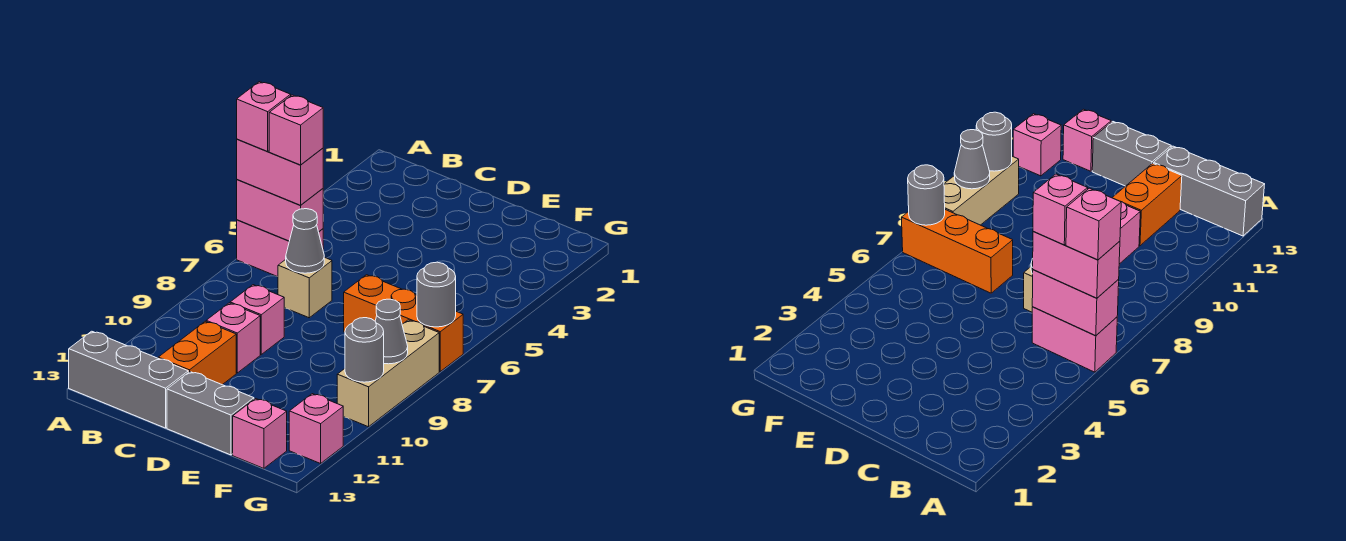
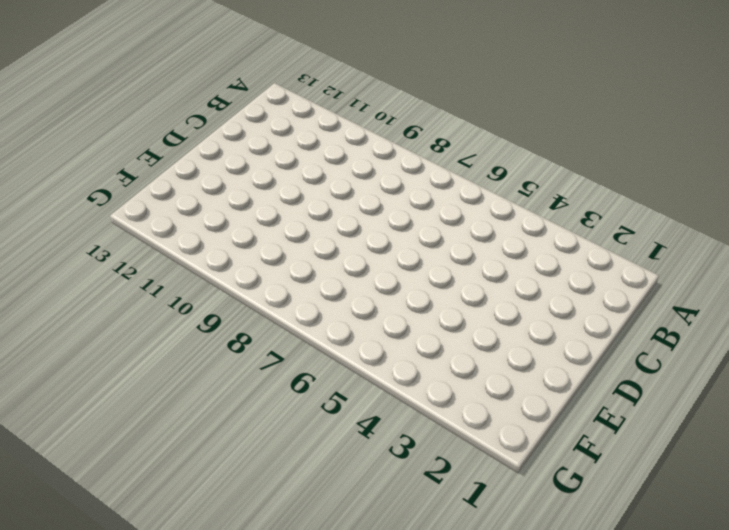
none -> pink 1x2 brick [237,220,323,277]
none -> grey 1x3 brick [69,331,188,428]
none -> tan 1x1 brick [278,257,332,318]

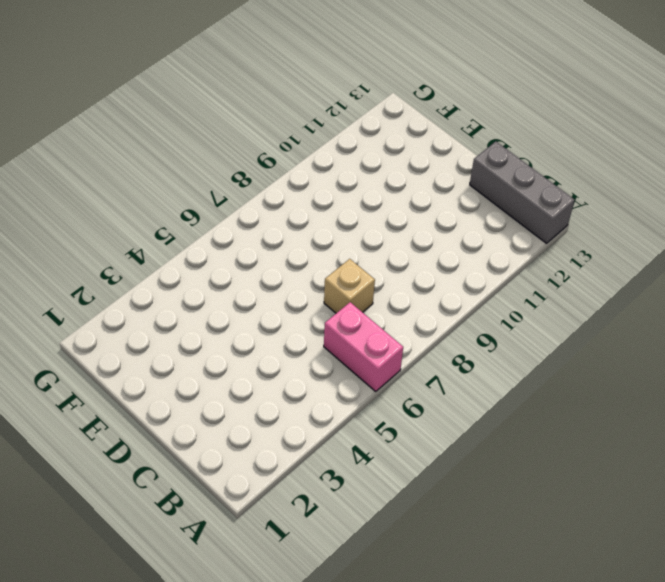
none -> pink 1x1 brick [230,285,284,354]
none -> pink 1x1 brick [206,303,260,373]
none -> orange 1x2 brick [158,321,236,385]

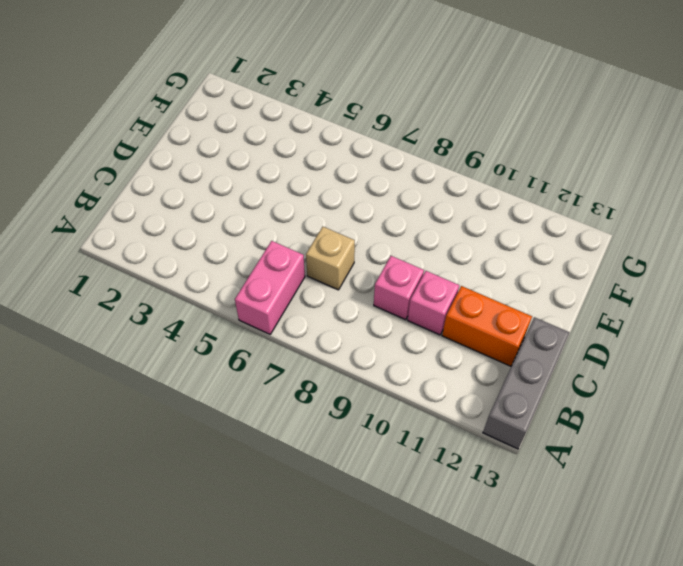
none -> grey 1x2 brick [167,372,254,455]
none -> orange 1x3 brick [344,275,463,371]
none -> pink 1x1 brick [233,399,287,468]

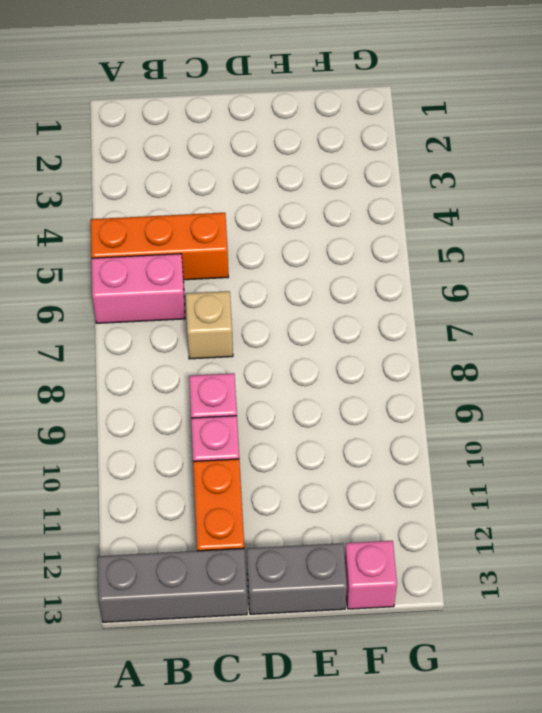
orange 1x3 brick [91,213,228,280] -> orange 1x3 brick moved to [344,275,463,371]
none -> tan 1x3 brick [337,320,439,427]
none -> pink 1x1 brick [289,394,343,463]
none -> pink 1x2 brick [237,180,323,241]

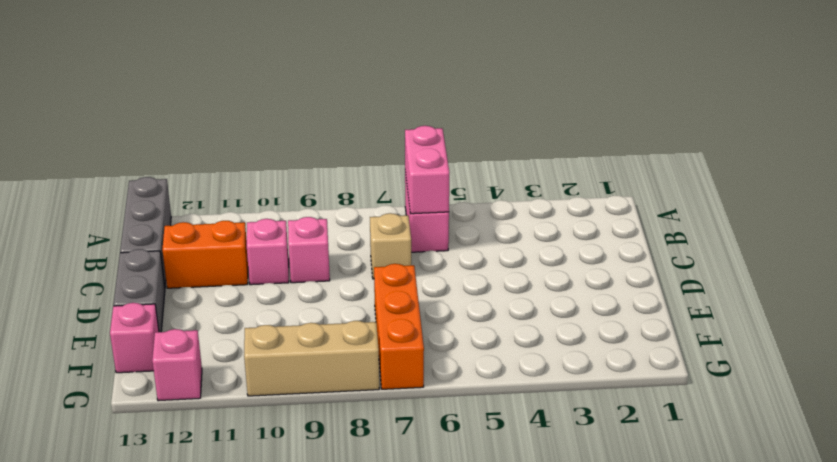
none -> grey 1x1 cone [286,209,324,273]
none -> grey 1x1 round brick [417,262,456,327]
none -> grey 1x1 cone [375,299,408,364]

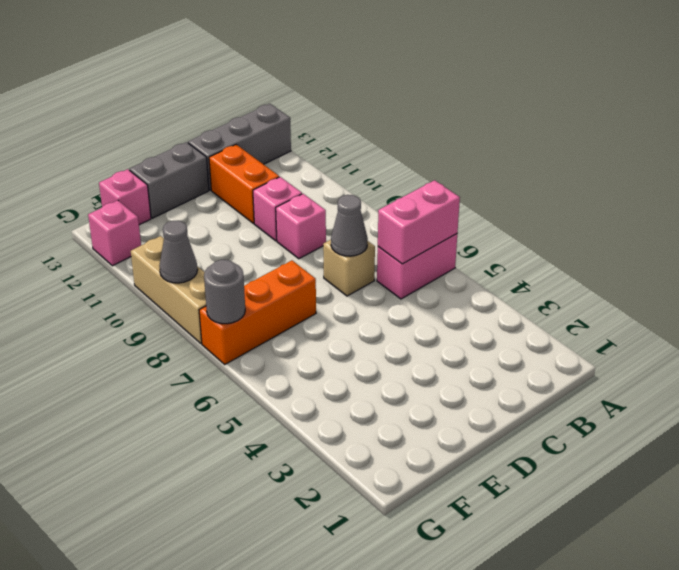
none -> grey 1x1 round brick [345,318,384,382]
none -> pink 1x2 brick [237,139,323,205]
none -> pink 1x1 brick [237,82,291,151]

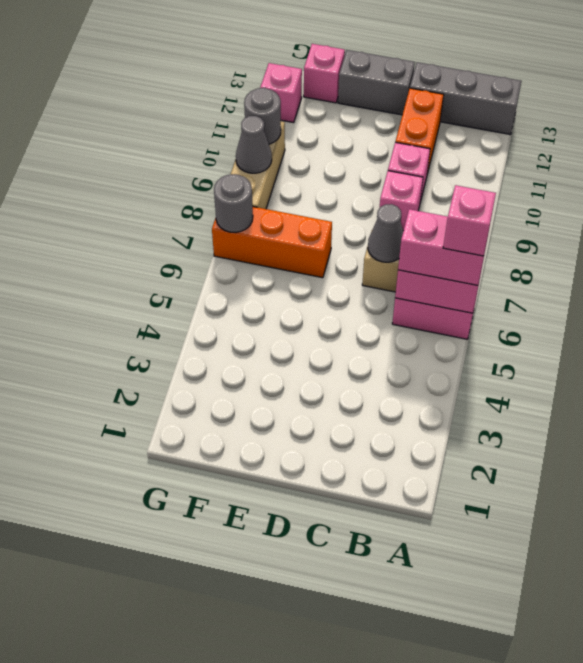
none -> pink 1x1 brick [269,95,323,165]

